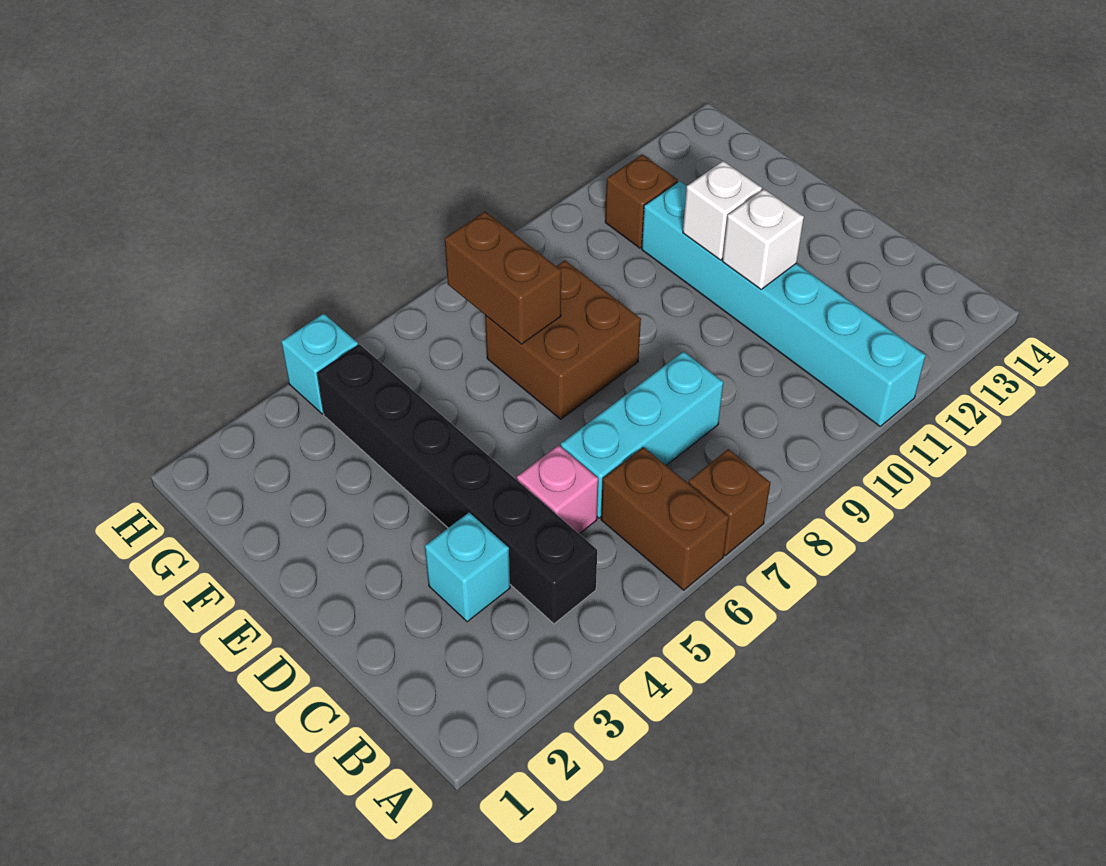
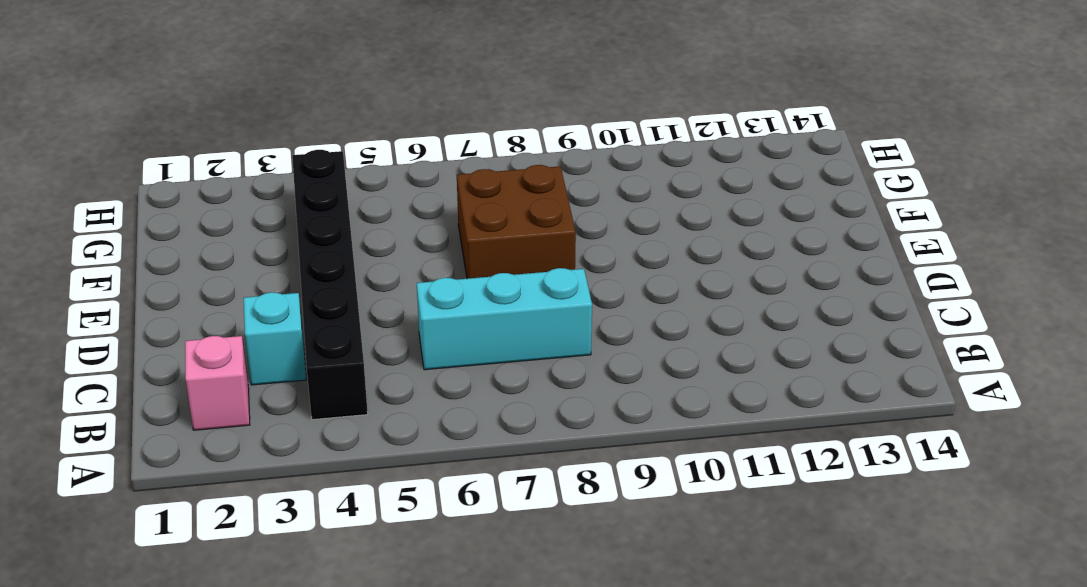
pink 1x1 brick [185,336,250,430] -> pink 1x1 brick moved to [517,445,598,534]
none -> brown 1x2 brick [601,447,729,590]
none -> brown 1x1 brick [688,449,770,555]
none -> cyan 1x6 brick [642,181,926,426]

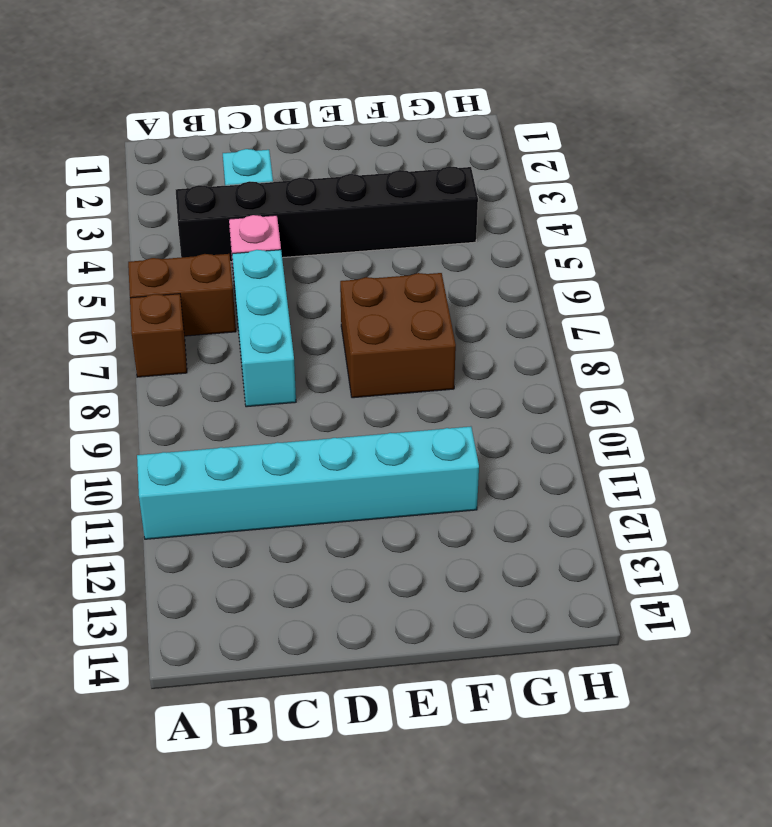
none -> brown 1x1 brick [605,155,678,248]
none -> cyan 1x1 brick [281,313,358,414]
none -> white 1x1 brick [722,189,804,289]

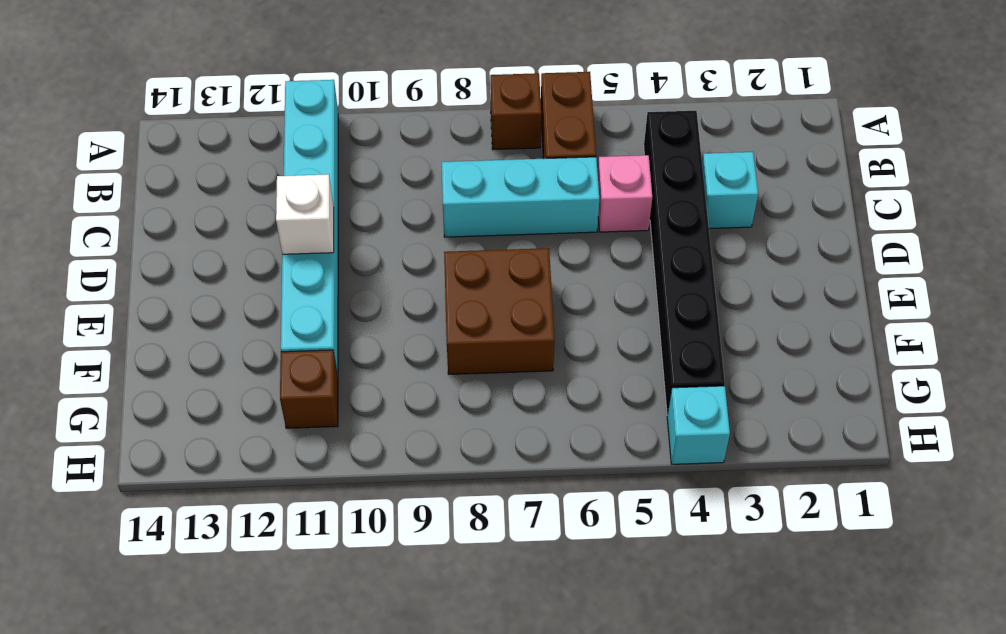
none -> white 1x1 brick [683,161,762,260]
none -> brown 1x2 brick [445,212,561,344]

